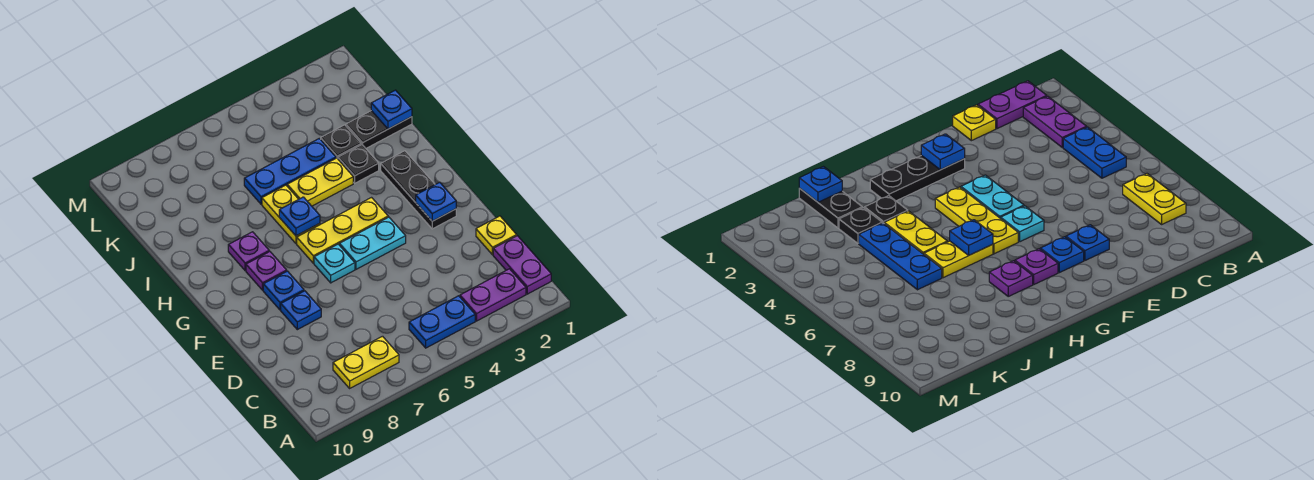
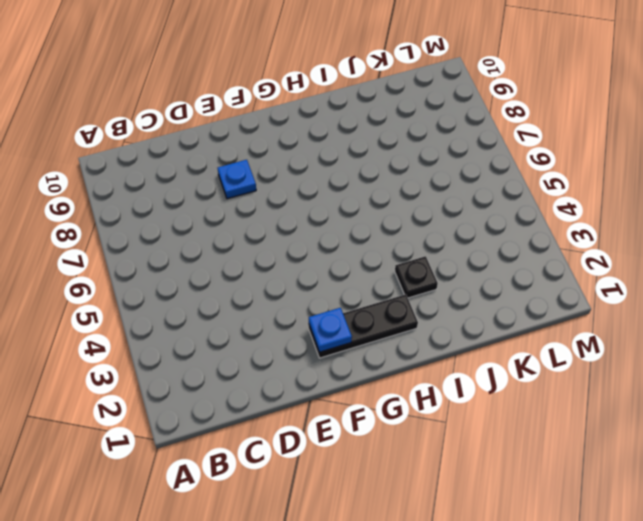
none -> purple 1x2 plate [493,236,551,294]
none -> purple 1x2 plate [460,269,526,321]
none -> blue 1x2 plate [409,296,475,348]

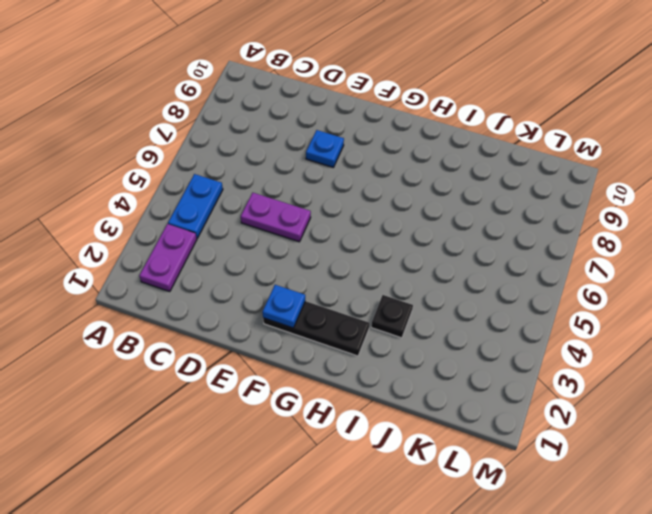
purple 1x2 plate [241,193,311,242] -> purple 1x2 plate moved to [493,236,551,294]
none -> yellow 1x2 plate [333,336,399,388]
none -> yellow 1x1 plate [476,216,517,255]
none -> cyan 1x2 plate [339,217,406,269]

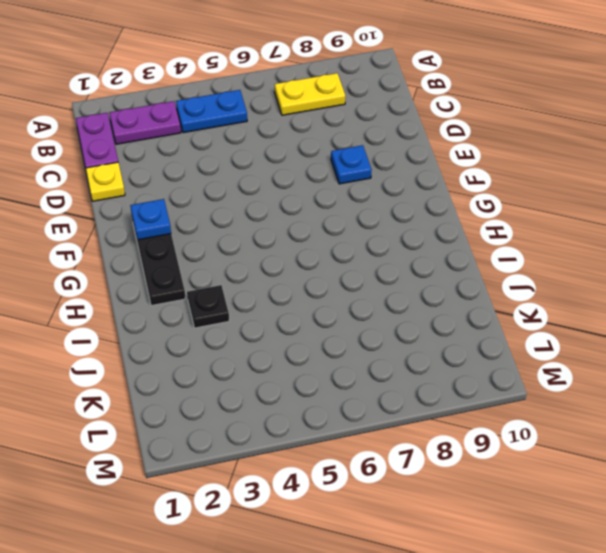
none -> cyan 1x2 plate [339,217,406,269]
none -> cyan 1x1 plate [314,244,355,283]
none -> blue 1x1 plate [263,271,304,310]

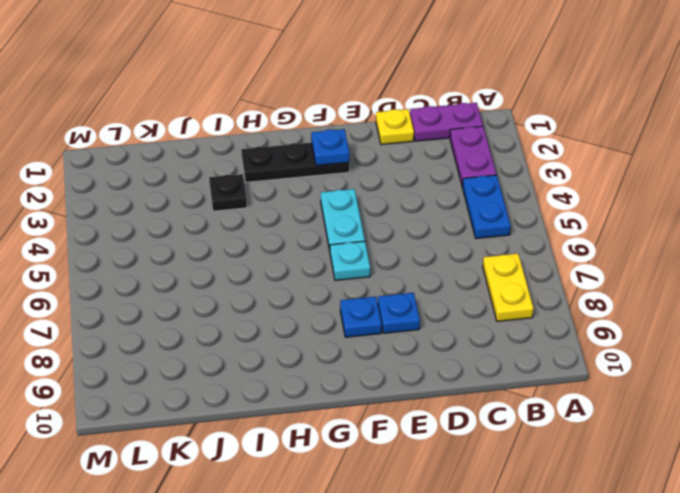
none -> yellow 1x3 plate [297,198,388,263]
none -> purple 1x1 plate [246,251,287,290]
none -> yellow 1x2 plate [262,185,320,243]

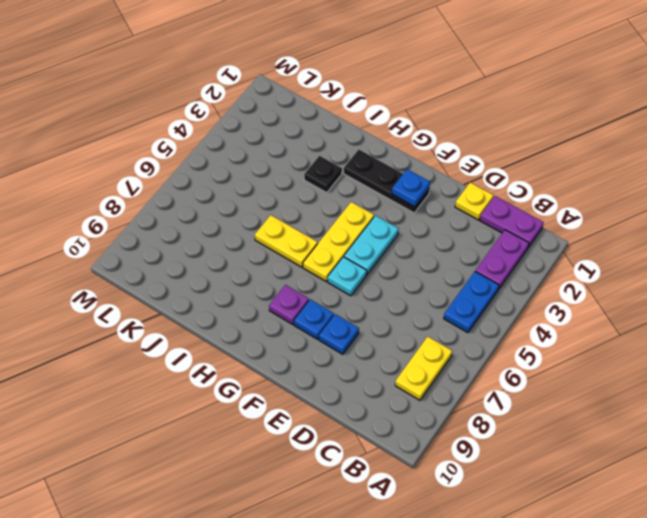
none -> purple 1x1 plate [228,232,269,271]
none -> yellow 1x2 plate [287,158,353,206]
none -> black 1x2 plate [346,111,412,148]

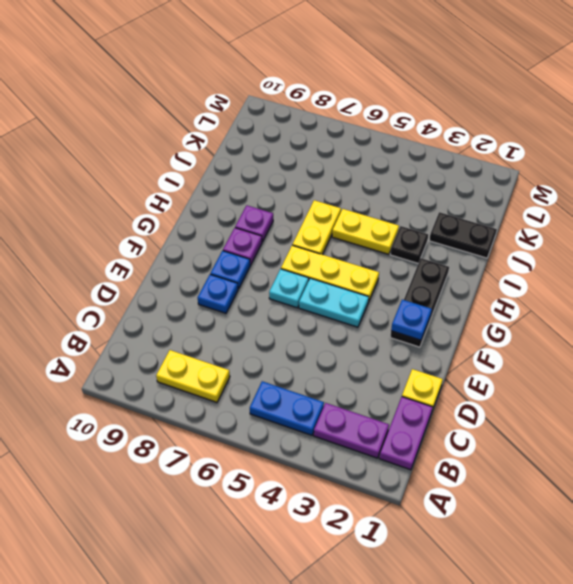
none -> black 1x1 plate [321,125,361,159]
none -> blue 1x3 plate [244,139,336,204]
none -> blue 1x1 plate [279,197,320,236]

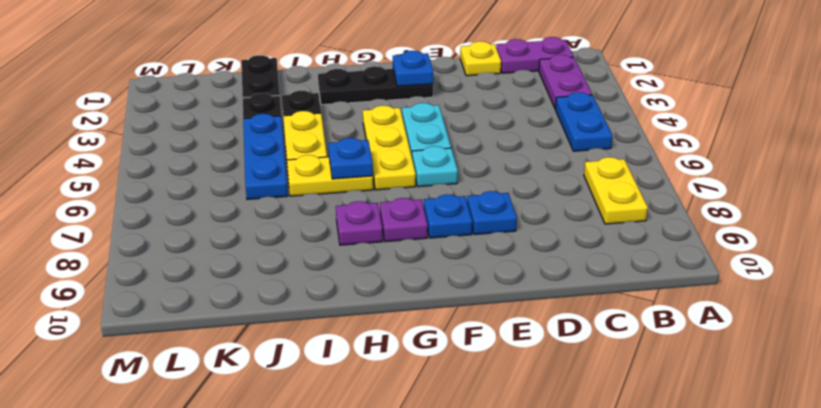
none -> blue 1x1 plate [371,90,412,129]

